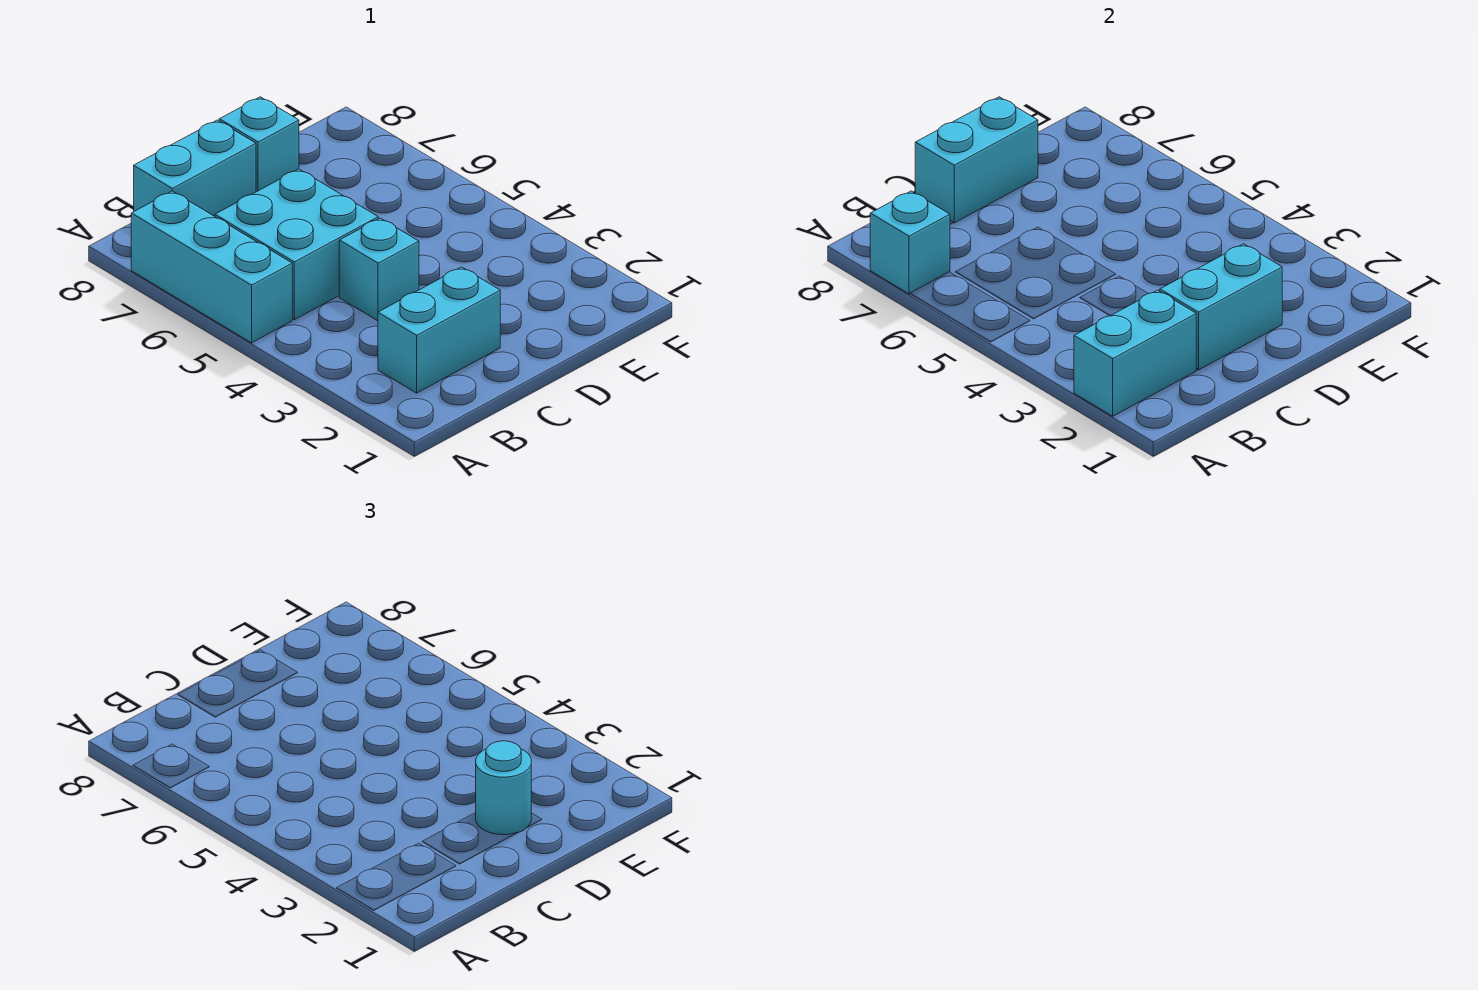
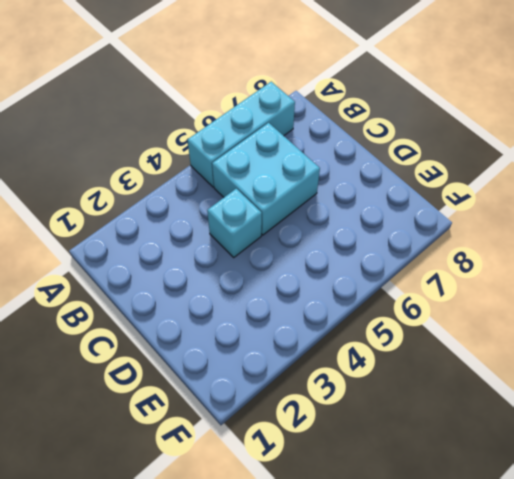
none -> cyan 1x2 brick [378,267,500,393]
none -> cyan 1x2 brick [134,120,256,216]

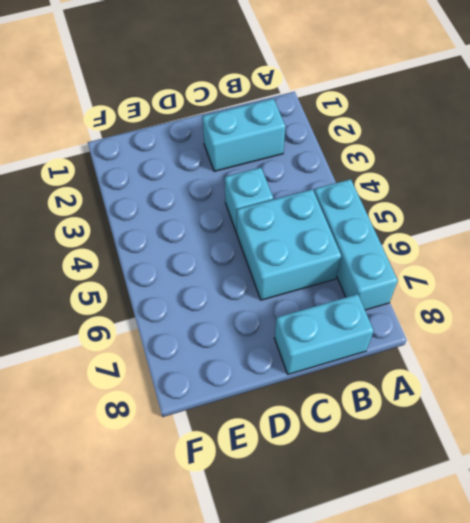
none -> cyan 1x1 brick [219,97,299,192]
none -> cyan 1x2 brick [1074,290,1196,416]

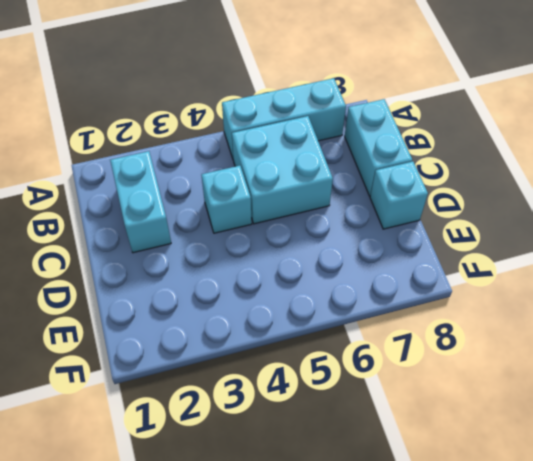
none -> cyan 1x2 brick [1074,290,1196,416]
none -> cyan 1x1 brick [870,191,950,294]

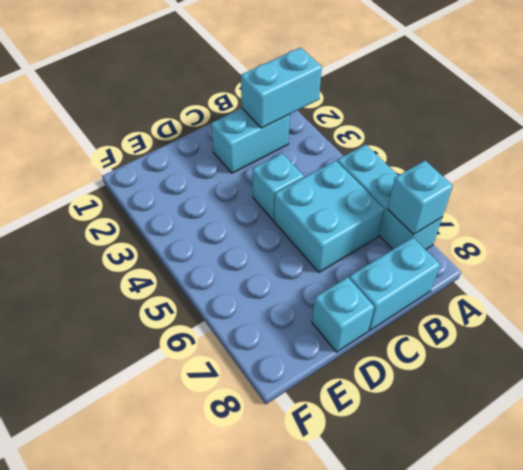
none -> cyan 1x2 brick [1160,244,1282,370]
none -> cyan 1x2 brick [915,97,1038,223]

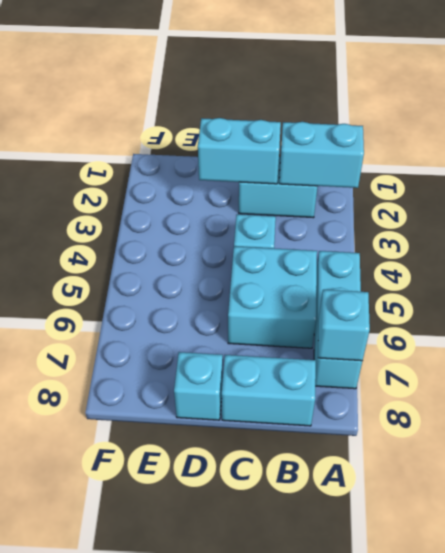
none -> cyan 1x2 brick [915,97,1038,223]
none -> cyan 1x1 round brick [476,741,531,835]

